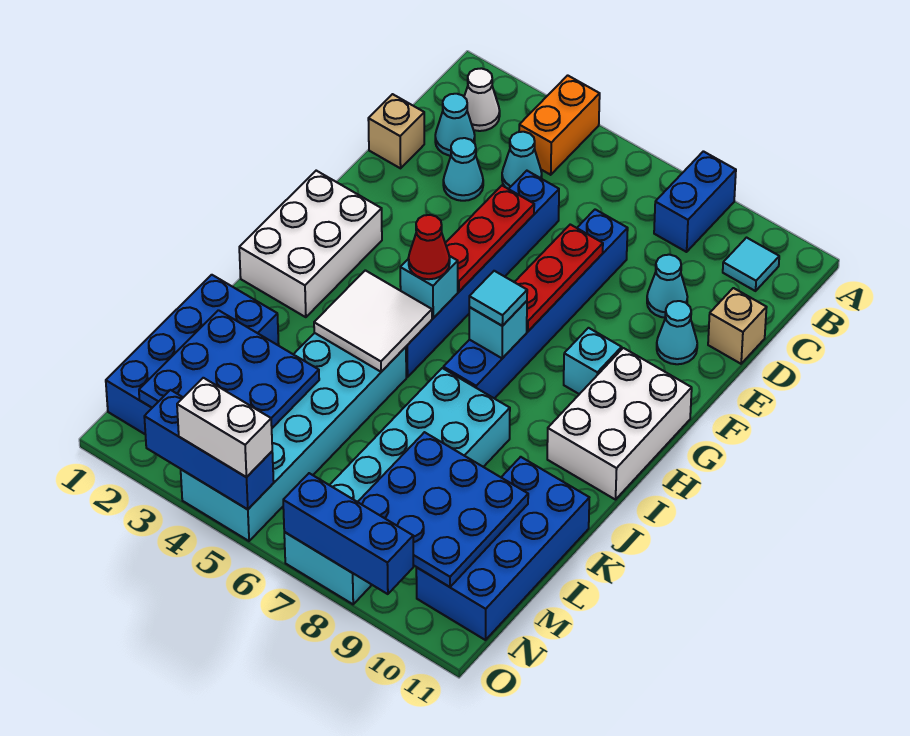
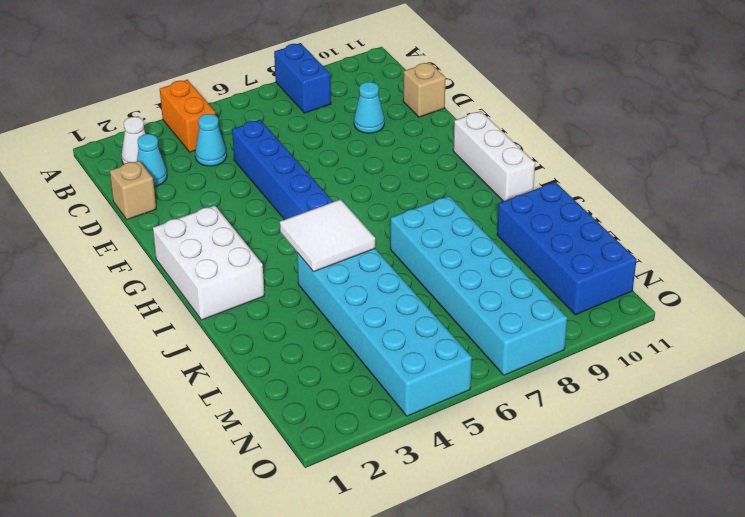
white 1x3 brick [453,111,535,201] -> white 2x3 brick [547,348,692,500]
none -> cyan 1x1 tile [723,238,779,291]
none -> cyan 1x1 cone [443,138,483,201]
none -> blue 1x6 brick [443,209,628,399]
none -> cyan 1x1 cone [657,301,697,364]

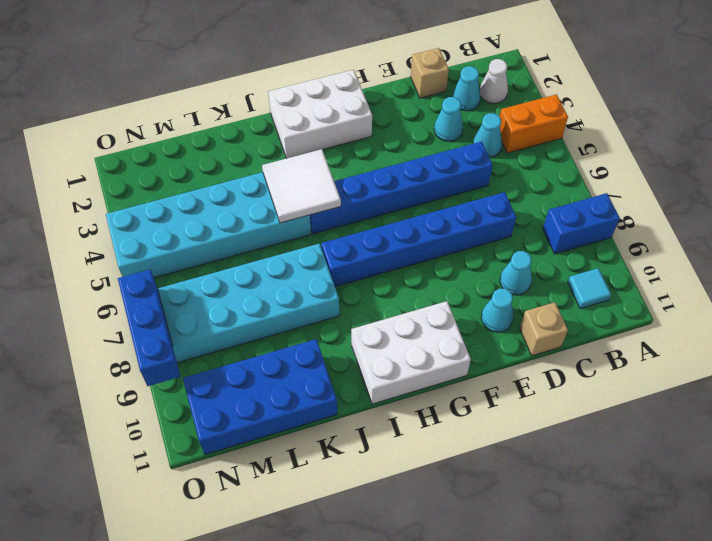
none -> cyan 1x1 brick [564,328,622,394]
none -> blue 2x4 brick [106,275,279,434]
none -> red 1x3 plate [445,186,534,292]
none -> red 1x3 plate [515,224,603,332]

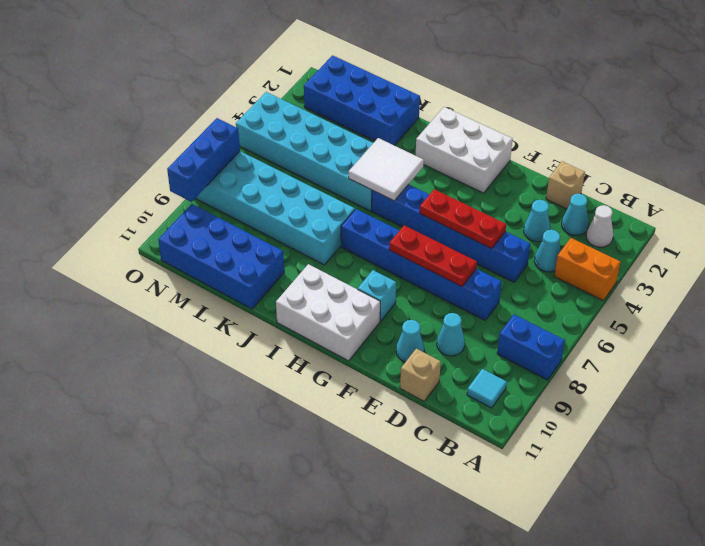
none -> cyan 1x1 brick [400,256,458,318]
none -> cyan 1x1 brick [469,301,527,358]
none -> blue 3x3 plate [139,310,319,428]
none -> blue 3x3 plate [358,432,528,587]

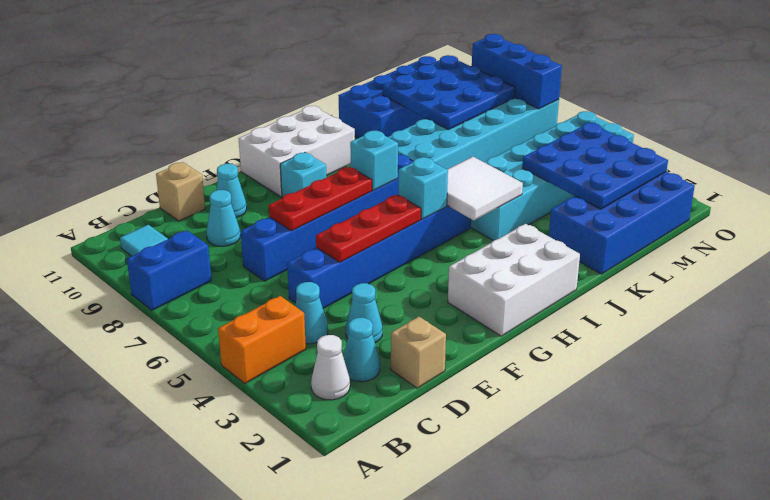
none -> blue 1x3 brick [144,390,274,509]
none -> red 1x1 cone [408,215,450,279]
none -> cyan 1x1 tile [469,271,527,326]
none -> white 1x2 brick [177,378,272,477]

